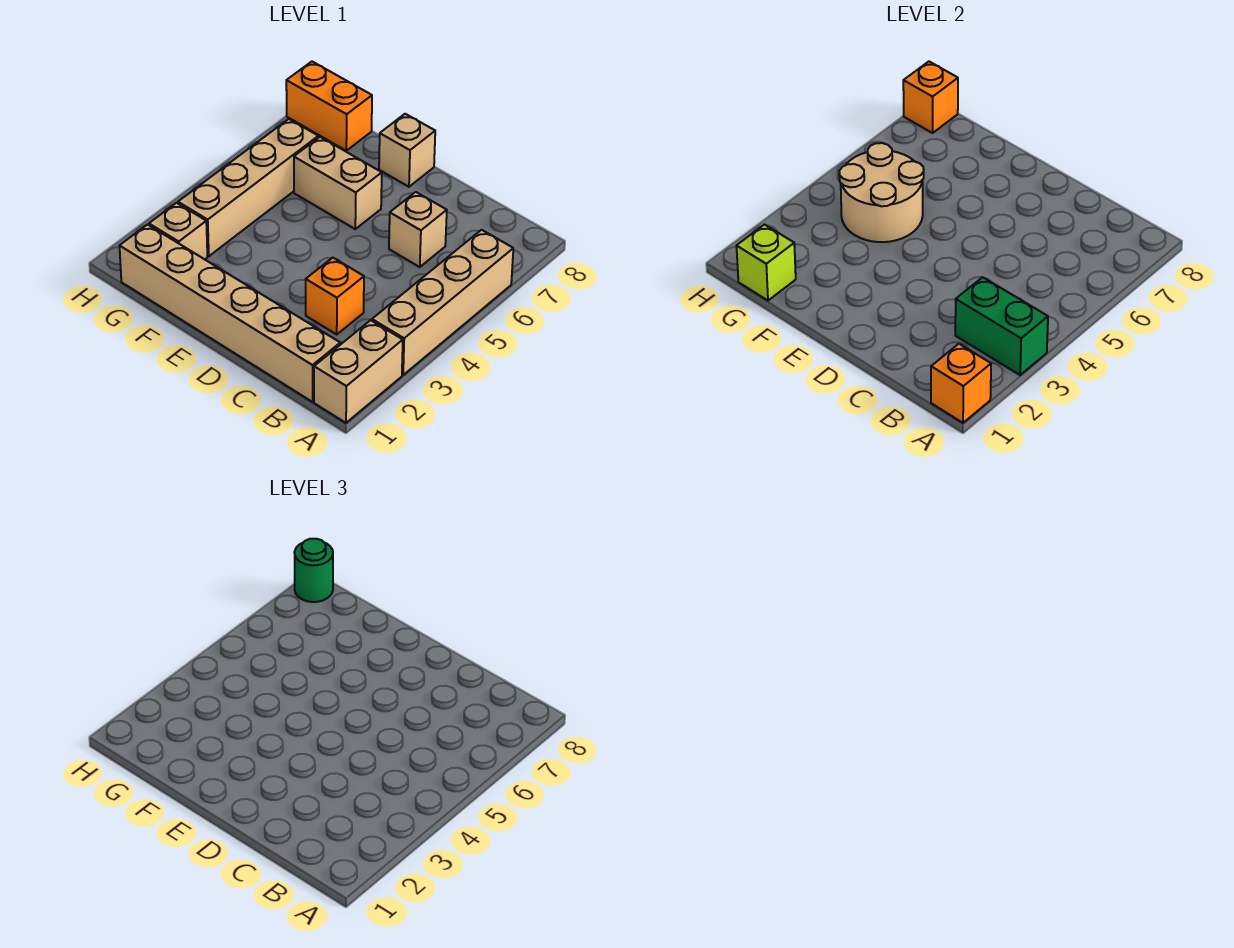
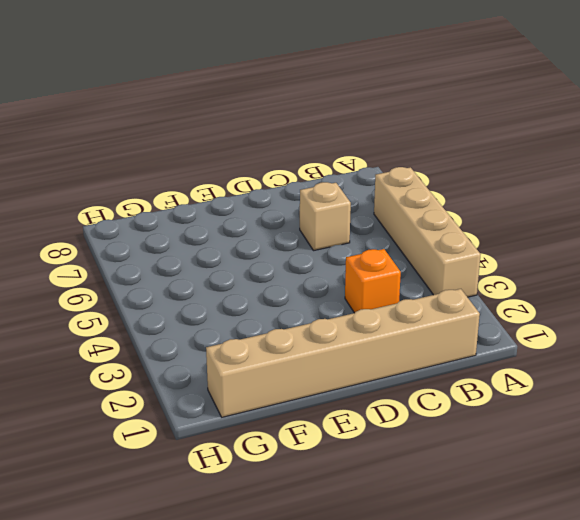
none -> tan 1x2 brick [314,320,403,423]
none -> tan 1x2 brick [294,137,382,229]
none -> tan 1x1 brick [379,114,435,187]

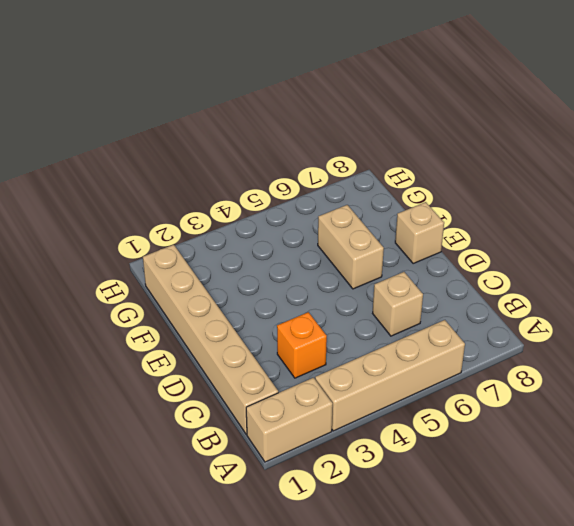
none -> tan 1x1 brick [149,203,207,259]
none -> tan 1x4 brick [178,119,318,256]
none -> orange 1x2 brick [286,62,372,151]

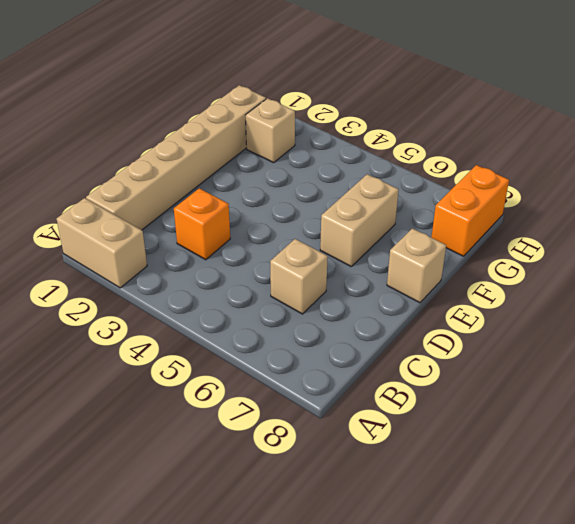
none -> tan 1x4 brick [372,230,513,375]
none -> tan 1x4 brick [178,119,318,256]
none -> orange 1x1 brick [931,344,991,423]

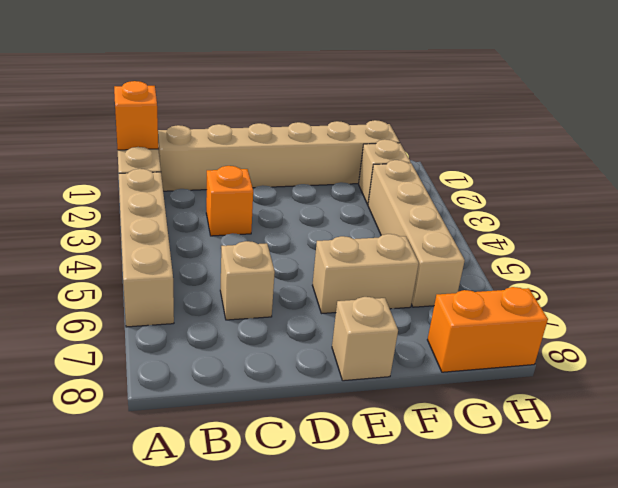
none -> green 1x2 brick [955,277,1048,375]
none -> tan 2x2 round brick [839,143,924,242]
none -> lime 1x1 brick [737,225,796,301]

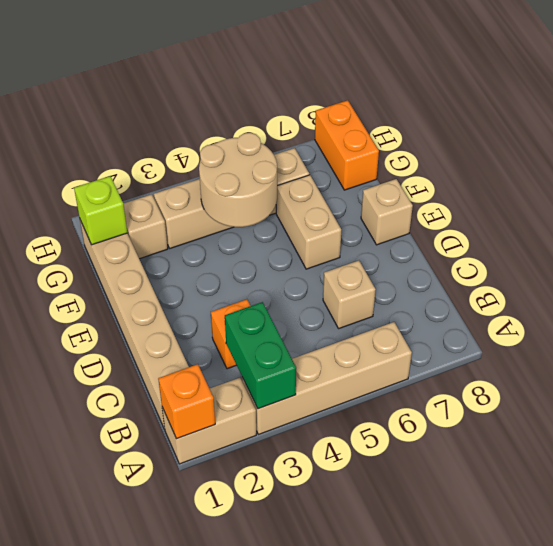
none -> orange 1x1 brick [903,62,958,133]
none -> green 1x1 round brick [294,539,333,602]

